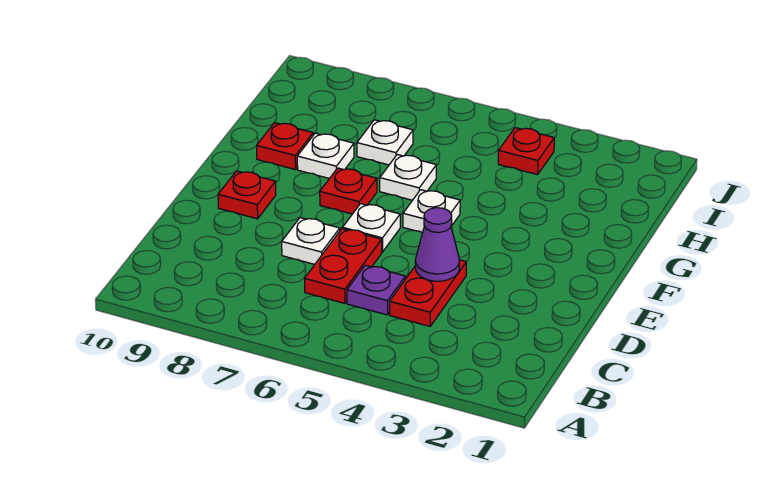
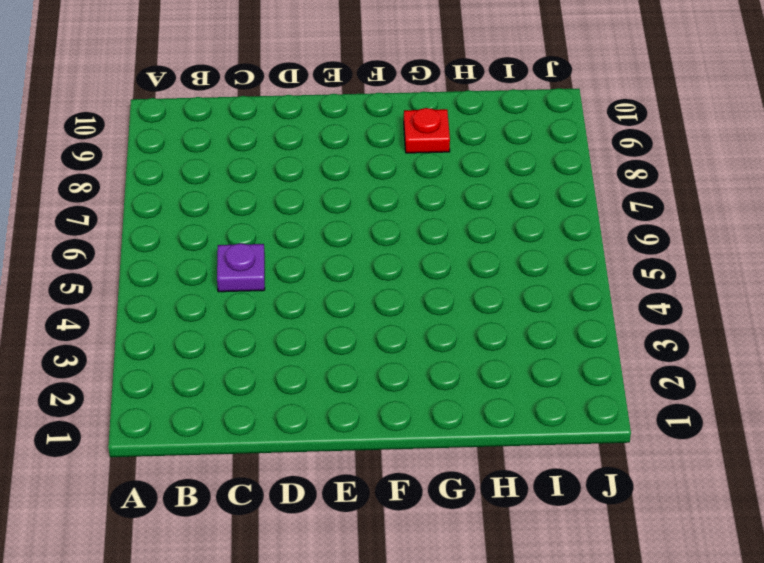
none -> red 1x2 plate [390,260,466,326]
none -> red 1x2 plate [304,229,382,303]
none -> white 1x1 plate [282,218,340,264]

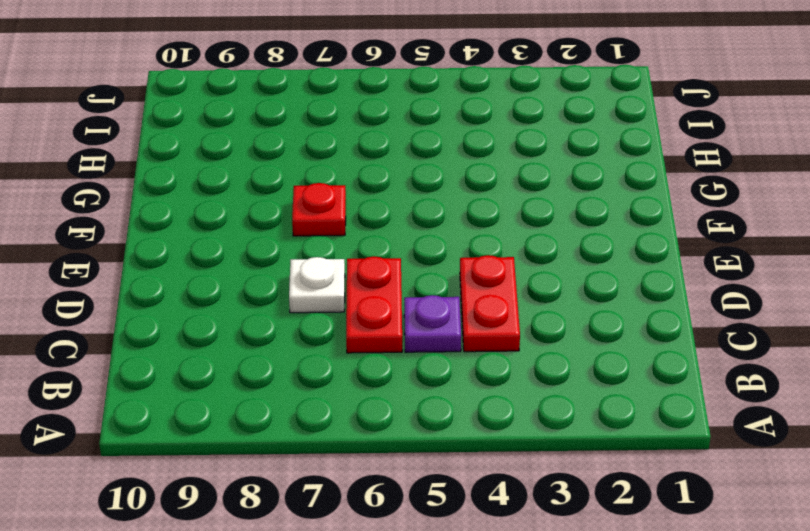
none -> white 1x1 plate [343,204,400,252]
none -> red 1x1 plate [218,171,276,219]
none -> white 1x1 plate [403,190,460,233]

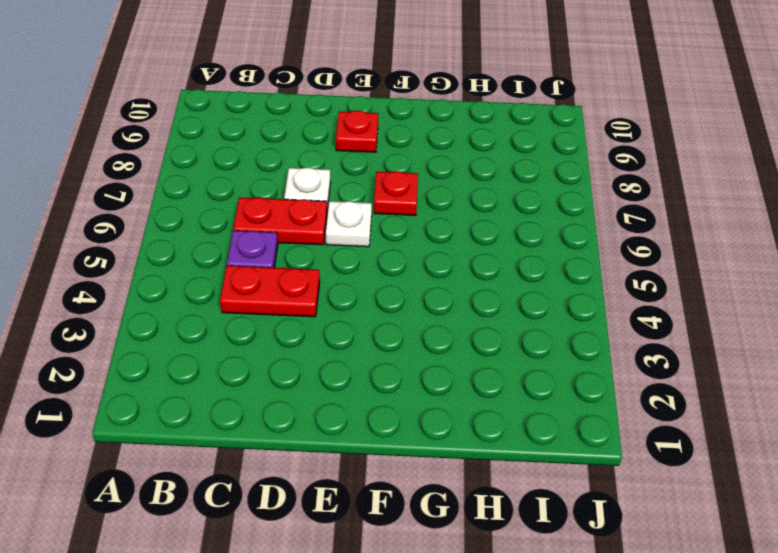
none -> white 1x1 plate [403,190,460,233]
none -> white 1x1 plate [380,154,436,200]
none -> white 1x1 plate [297,133,354,178]

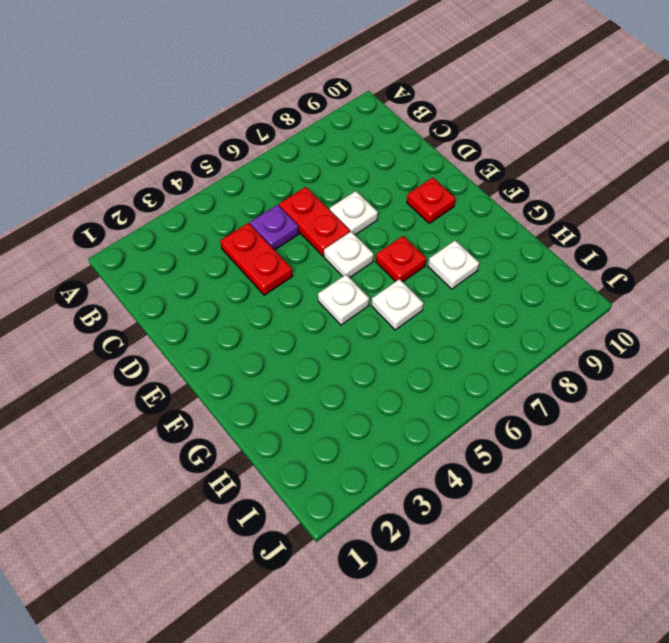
none -> red 1x1 plate [257,123,313,170]
none -> white 1x1 plate [357,120,413,165]
none -> red 1x1 plate [498,128,554,175]

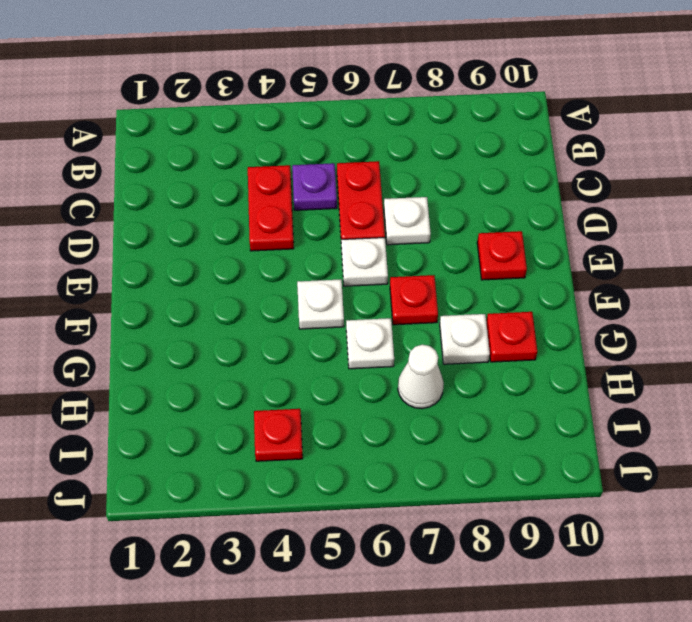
white 1x1 cone [398,345,444,409] -> white 1x1 plate [357,120,413,165]
none -> purple 1x1 cone [415,208,460,281]

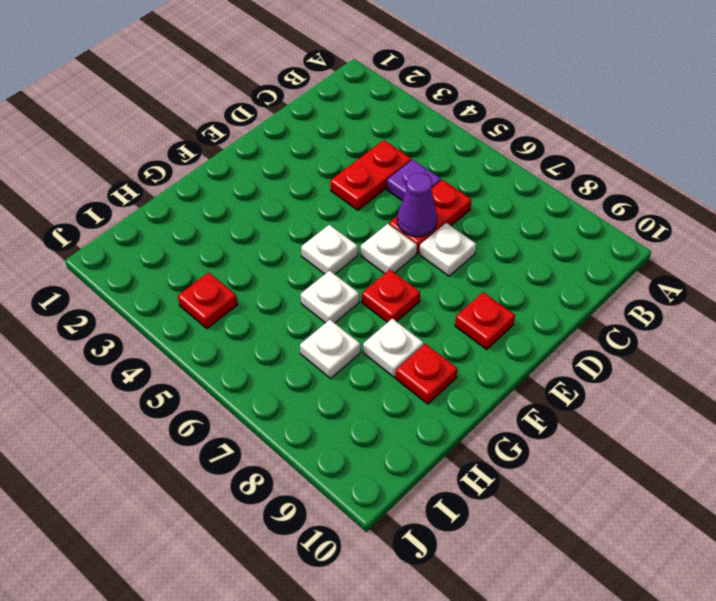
purple 1x1 cone [397,173,437,237] -> purple 1x1 cone moved to [415,208,460,281]

